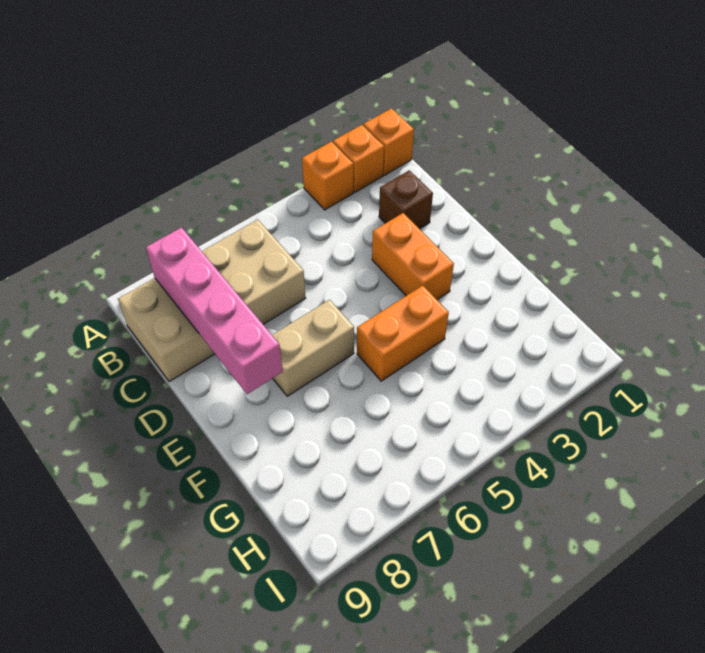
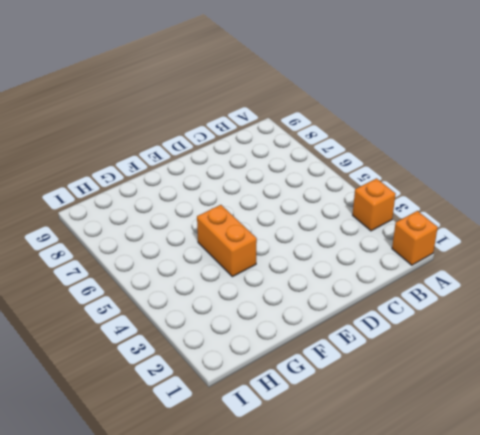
none -> orange 1x1 brick [333,125,384,192]
none -> tan 2x4 brick [118,220,306,382]

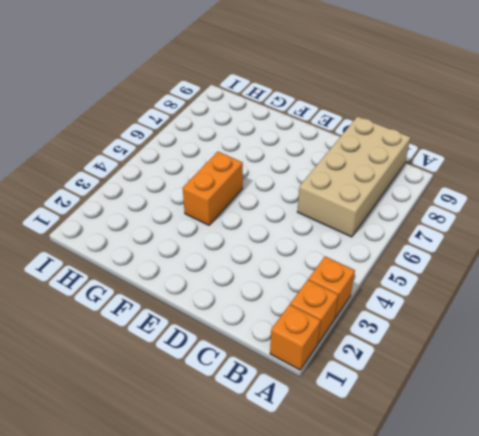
none -> brown 1x1 brick [379,170,433,229]
none -> orange 1x2 brick [372,213,454,300]

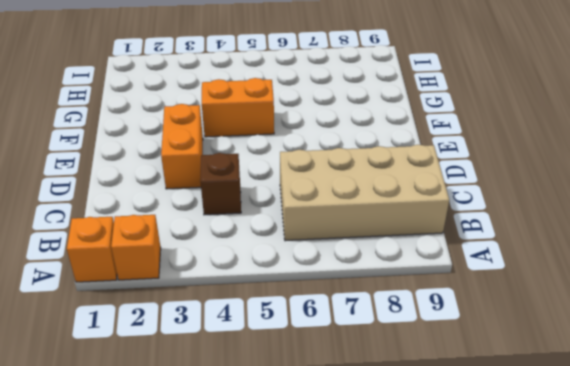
brown 1x1 brick [200,153,241,215] -> brown 1x1 brick moved to [379,170,433,229]
none -> orange 1x1 brick [302,142,353,210]
none -> tan 1x2 brick [272,300,354,396]

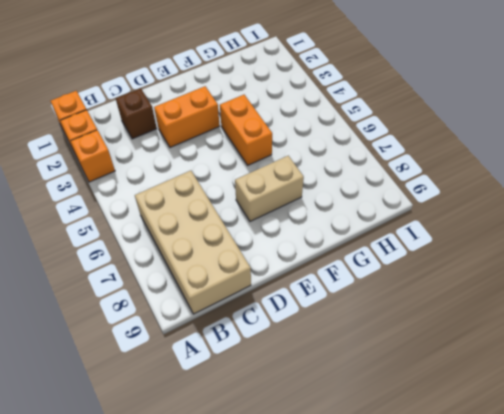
tan 1x2 brick [235,156,304,221] -> tan 1x2 brick turned to [272,300,354,396]
none -> pink 1x4 brick [146,228,283,394]

